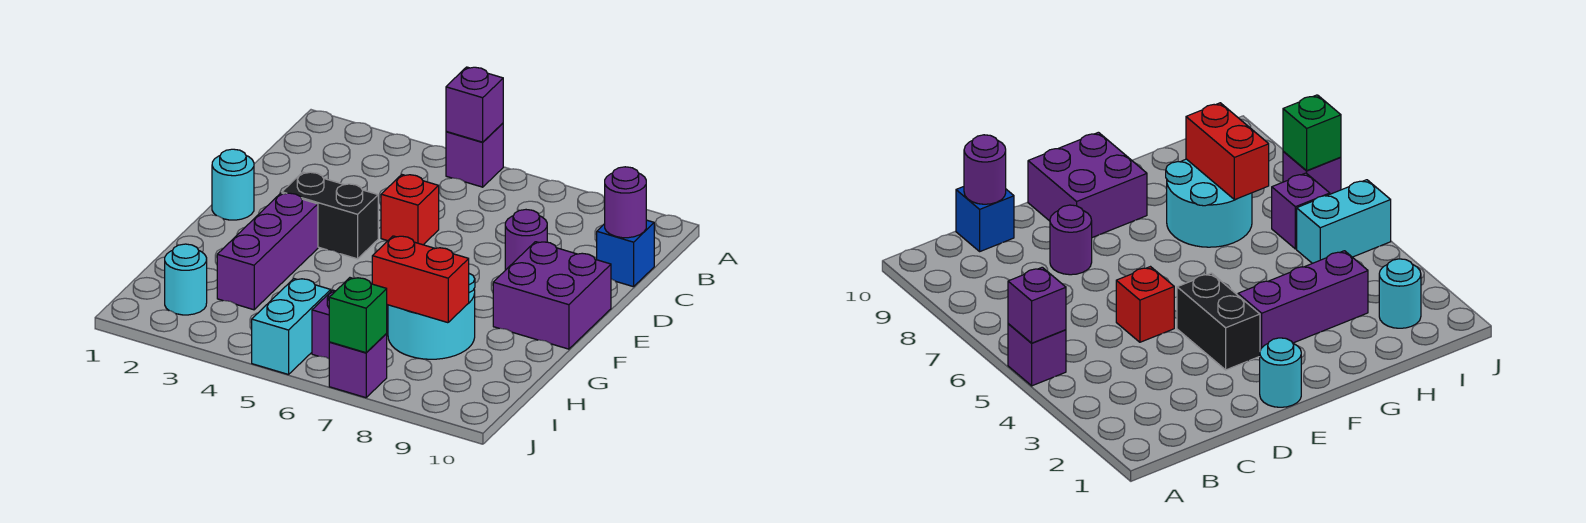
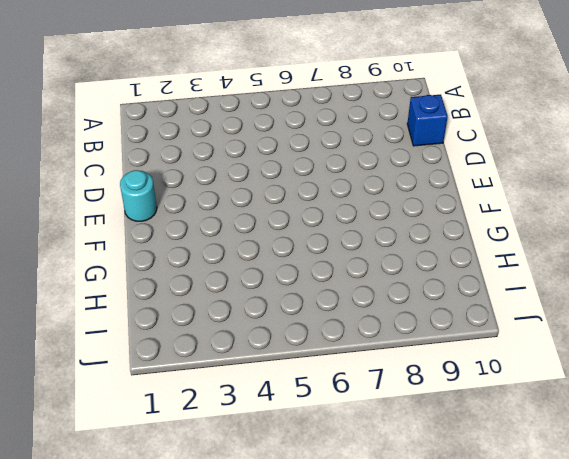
none -> purple 1x1 brick [446,123,503,187]
none -> red 1x1 brick [381,175,439,245]
none -> purple 1x1 round brick [505,210,547,270]

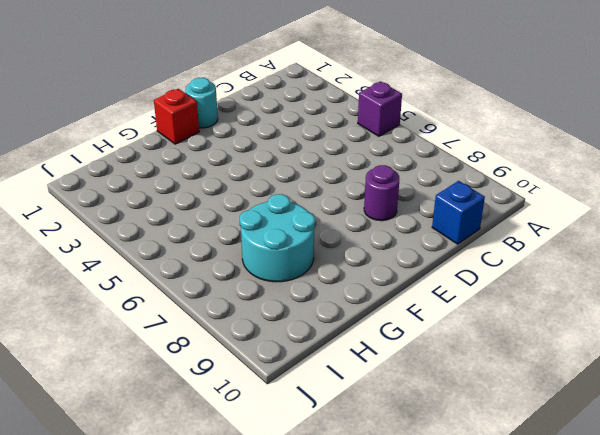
red 1x1 brick [154,89,199,144] -> red 1x1 brick moved to [381,175,439,245]
none -> black 1x2 brick [282,172,378,259]
none -> purple 2x2 brick [493,242,611,349]
none -> purple 1x3 brick [217,193,318,310]

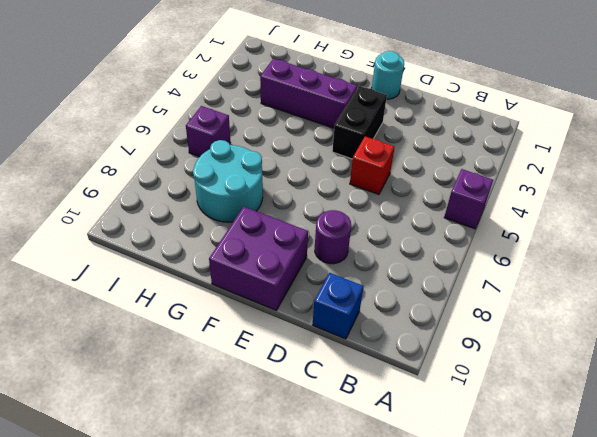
none -> cyan 1x1 round brick [165,244,207,315]
none -> cyan 1x2 brick [252,279,331,375]
none -> purple 1x1 brick [329,334,387,398]

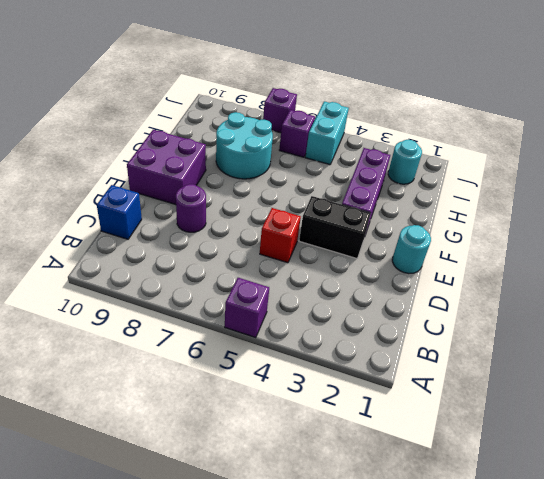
none -> purple 1x1 brick [446,67,503,142]
none -> purple 1x1 round brick [605,167,646,238]
none -> red 1x2 brick [372,236,469,323]

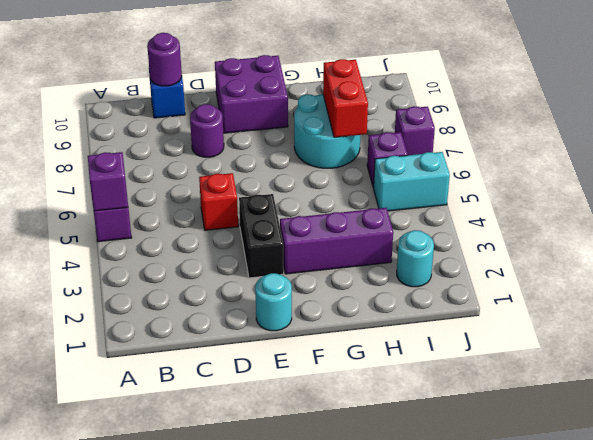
none -> green 1x1 brick [329,278,387,353]

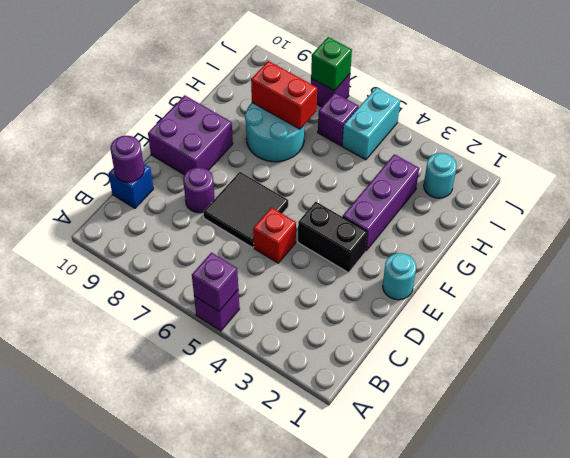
black 2x2 tile [203,172,288,248] -> none

